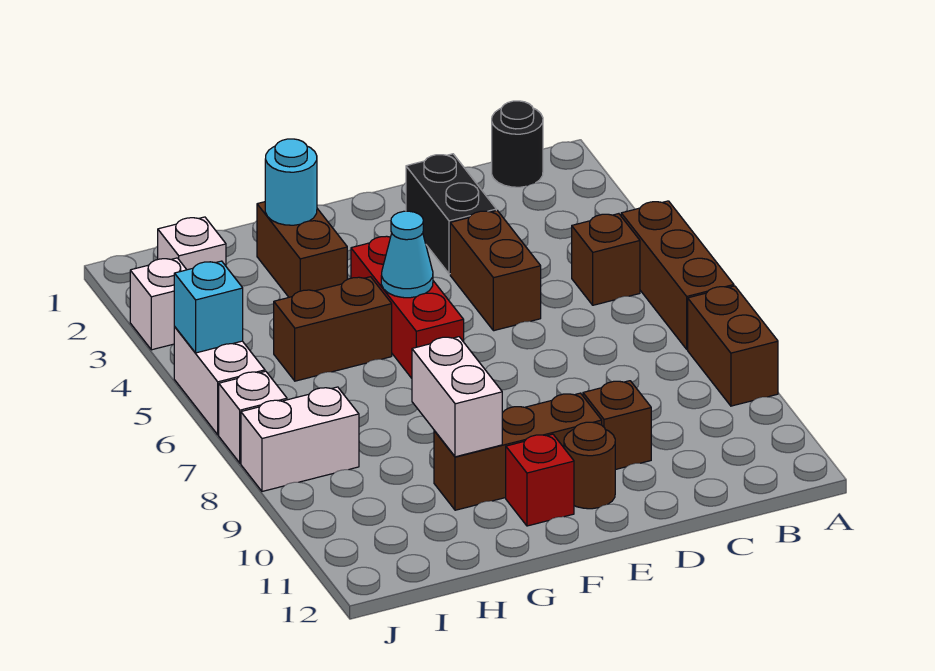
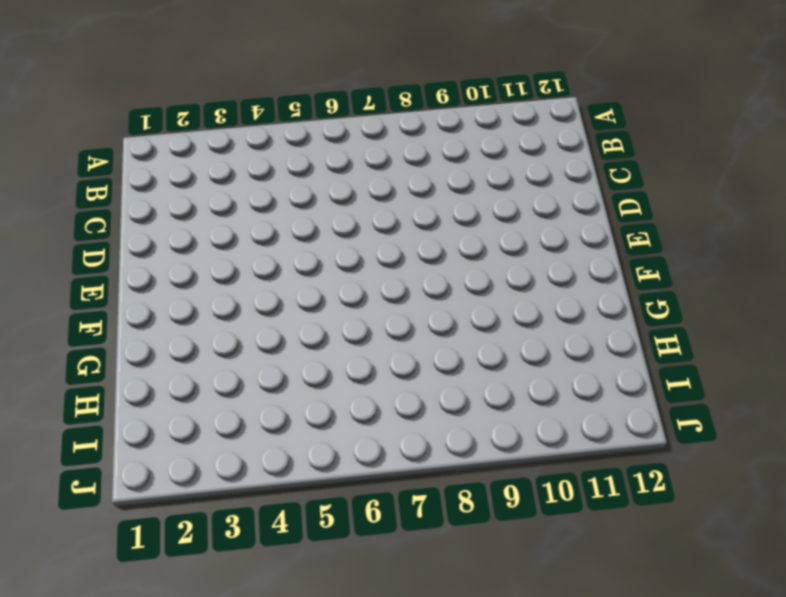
none -> brown 1x3 brick [621,201,734,349]
none -> brown 1x2 brick [688,286,778,406]
none -> black 1x1 round brick [492,101,543,187]

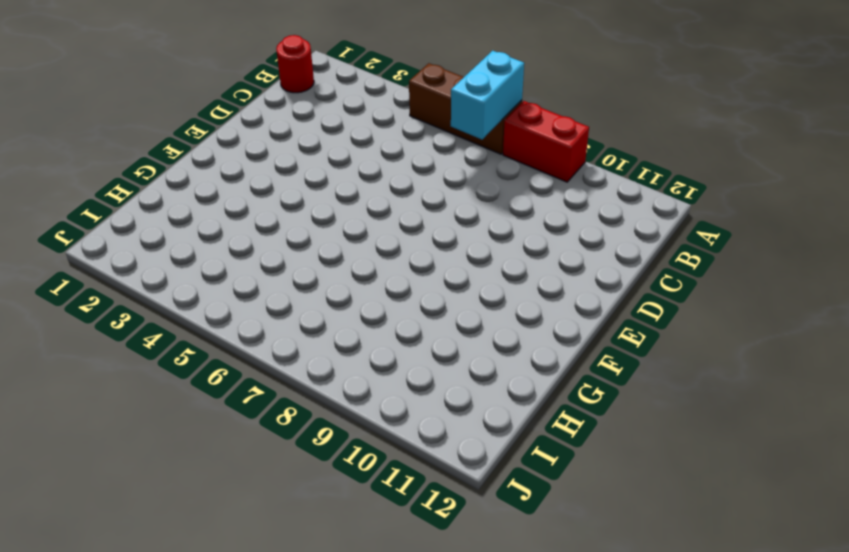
cyan 1x2 brick [451,51,524,139] -> none
red 1x2 brick [503,101,589,182] -> brown 1x2 brick [688,286,778,406]
red 1x1 round brick [276,35,314,93] -> black 1x1 round brick [492,101,543,187]
none -> brown 1x1 brick [572,214,640,305]
none -> black 1x2 brick [406,154,496,274]
none -> brown 1x2 brick [450,211,541,331]

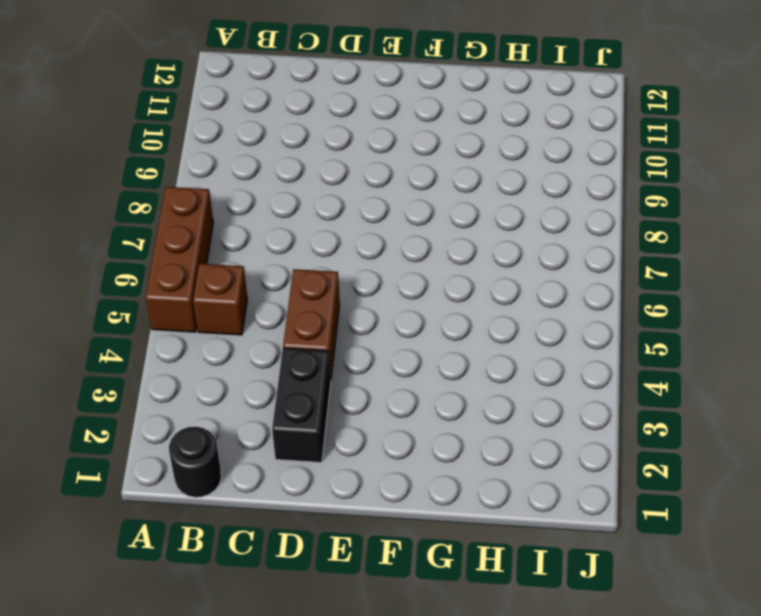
none -> brown 1x2 brick [688,286,778,406]
none -> brown 1x1 brick [583,381,651,470]
none -> brown 1x3 brick [434,393,602,510]

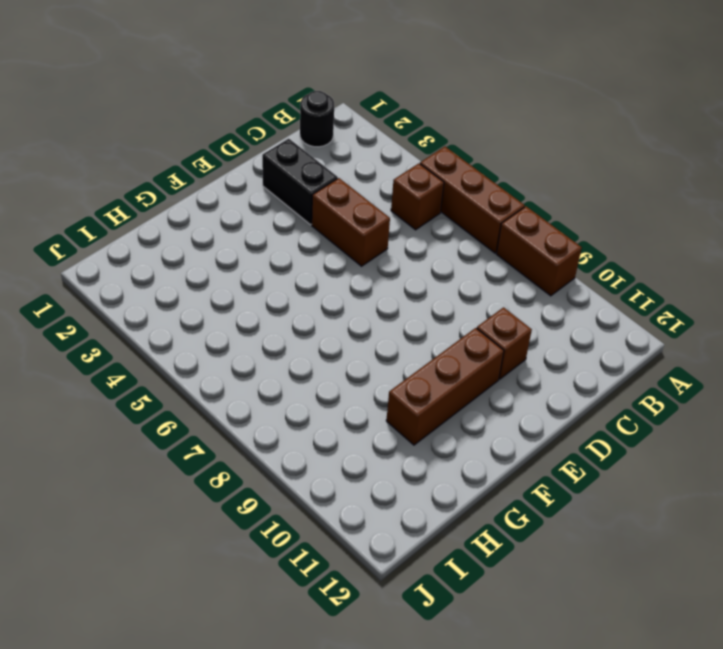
none -> brown 1x1 round brick [564,422,615,509]
none -> red 1x3 brick [351,236,464,378]
none -> red 1x1 brick [506,434,574,526]

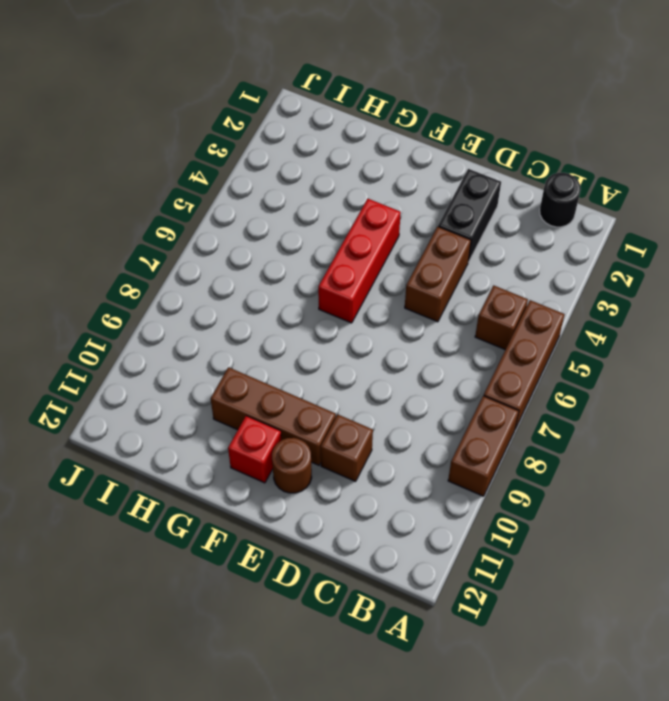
none -> brown 1x2 brick [257,202,347,297]
none -> brown 1x2 brick [274,277,392,381]
none -> white 1x1 brick [158,217,226,270]

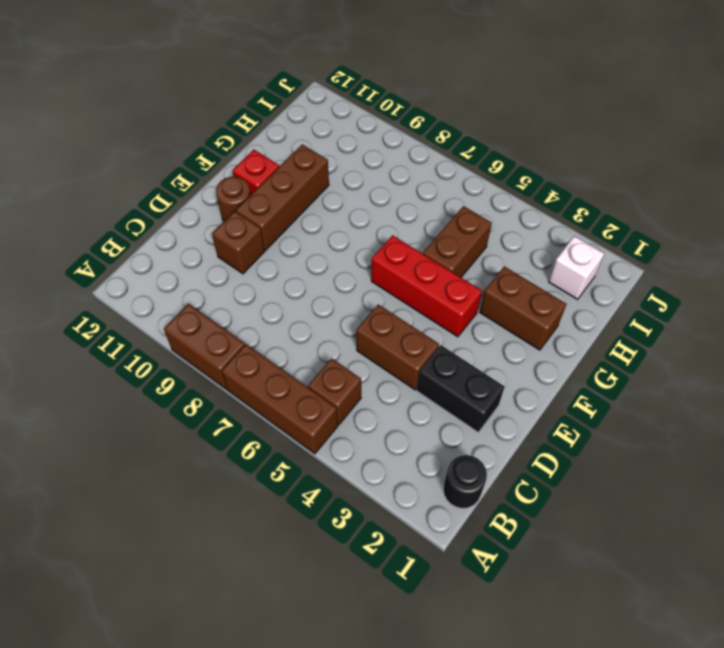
none -> white 1x2 brick [241,387,359,491]
none -> white 1x1 brick [130,258,187,350]
none -> white 1x2 brick [174,327,265,435]

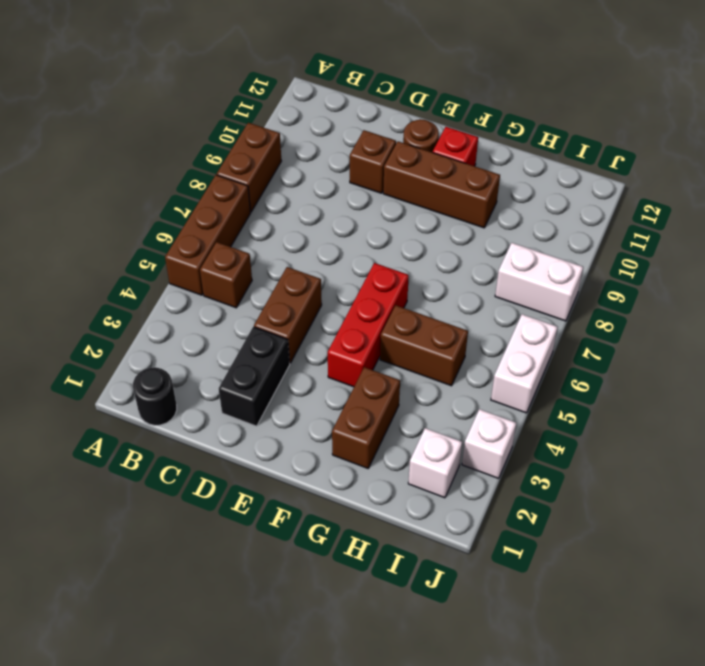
none -> white 1x1 brick [219,371,287,463]
none -> cyan 1x1 cone [381,211,433,298]
none -> cyan 1x1 round brick [265,139,317,225]

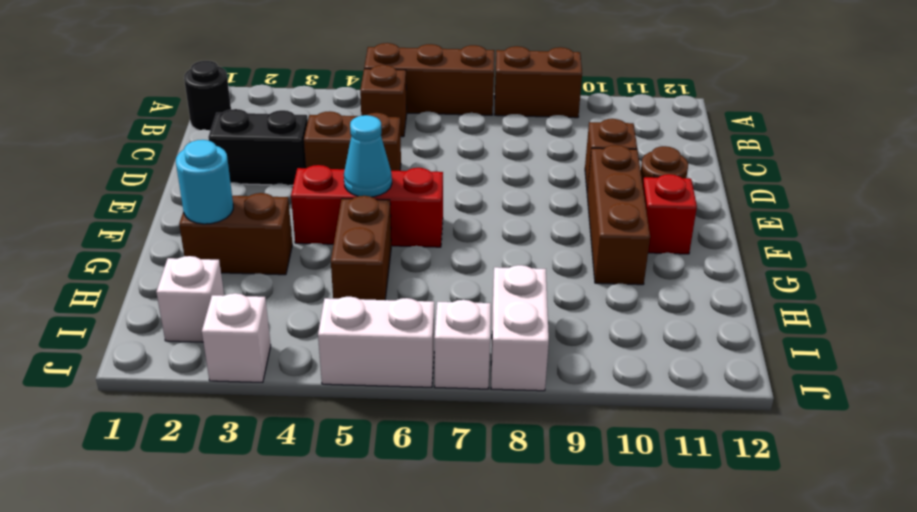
none -> white 1x2 brick [412,337,502,457]
none -> cyan 1x1 brick [174,261,243,353]

